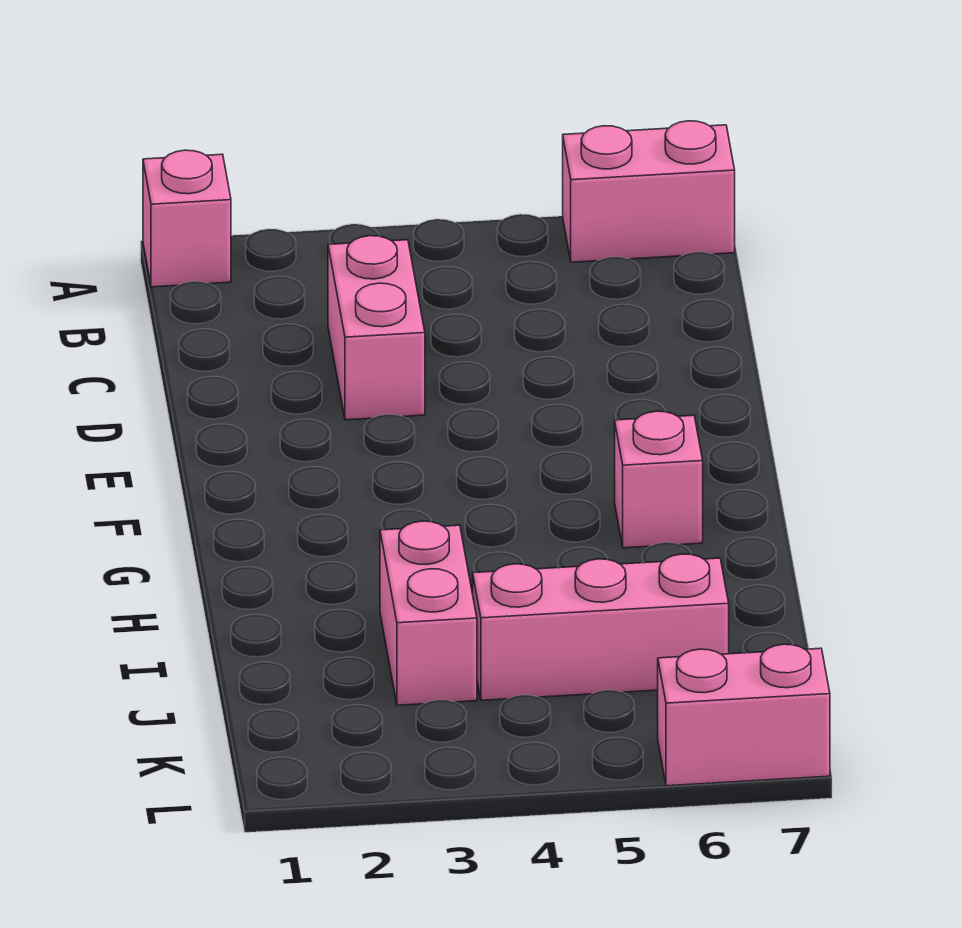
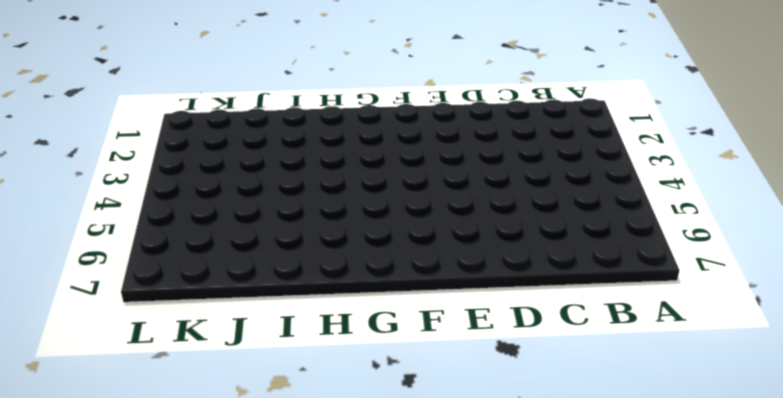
none -> pink 1x1 brick [143,150,231,287]
none -> pink 1x2 brick [563,121,735,262]

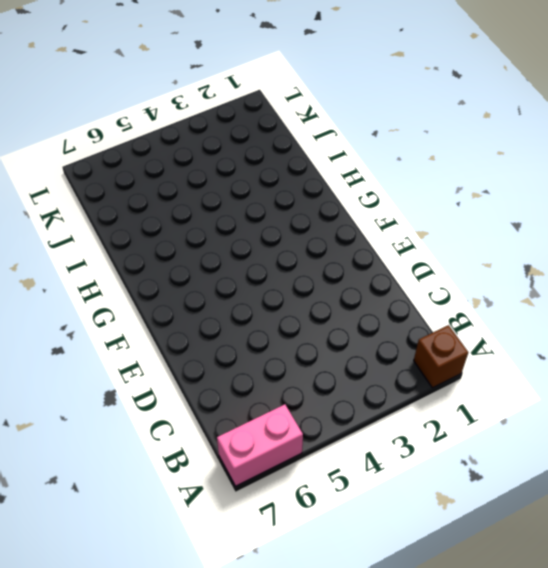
brown 1x1 brick [414,325,468,388] -> pink 1x1 brick [143,150,231,287]
none -> pink 1x2 brick [328,236,425,420]
none -> pink 1x1 brick [615,411,703,548]

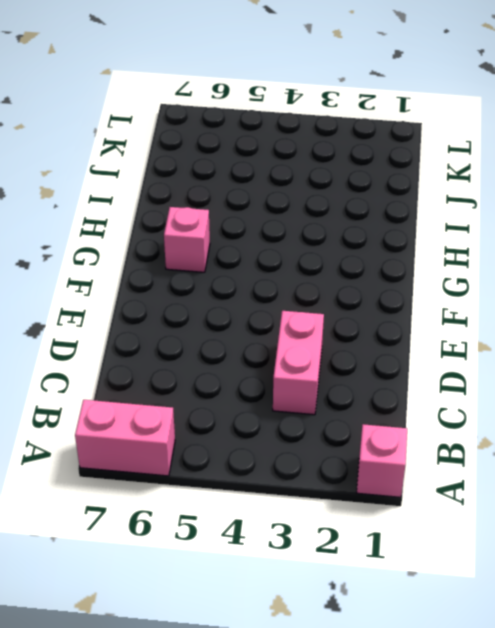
none -> pink 1x2 brick [380,521,477,705]
none -> pink 1x3 brick [473,554,729,700]

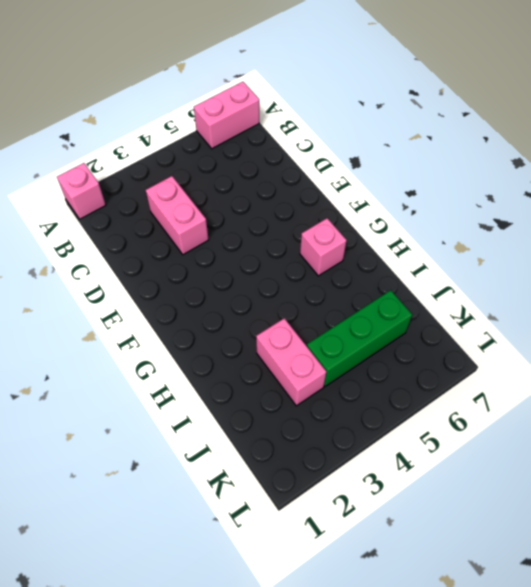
green 1x3 brick [307,290,412,386] -> pink 1x3 brick [473,554,729,700]
none -> pink 1x2 brick [658,644,830,786]

